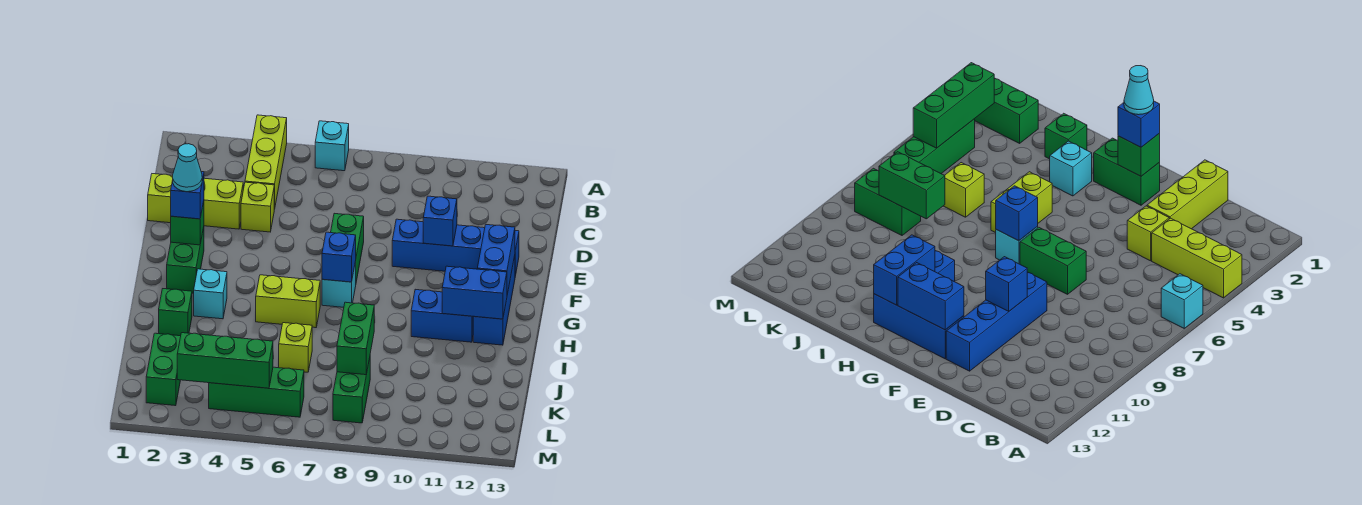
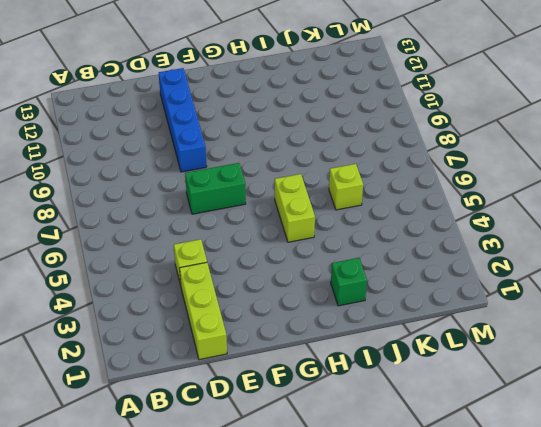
none -> lime 1x3 brick [245,115,287,209]
none -> cyan 1x1 brick [315,121,349,171]
none -> green 1x2 brick [167,227,204,293]

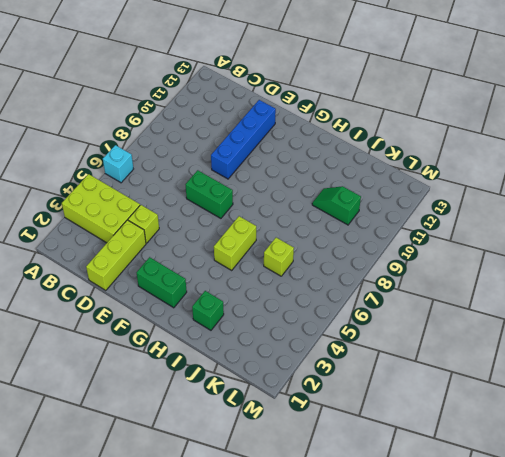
lime 2x3 brick [62,174,140,243] -> lime 1x3 brick [245,115,287,209]
green 1x2 slope [312,186,361,225] -> none
none -> blue 1x3 brick [473,256,515,345]
none -> cyan 1x1 brick [322,261,356,307]
none -> cyan 1x1 brick [194,269,227,319]

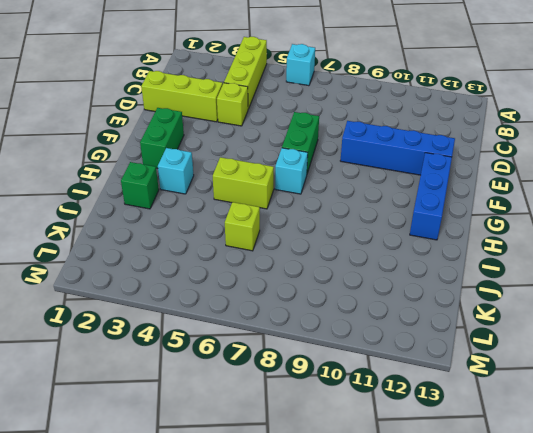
none -> blue 1x2 brick [411,289,473,342]
none -> green 1x2 brick [146,333,181,406]
none -> green 1x2 brick [333,358,370,423]

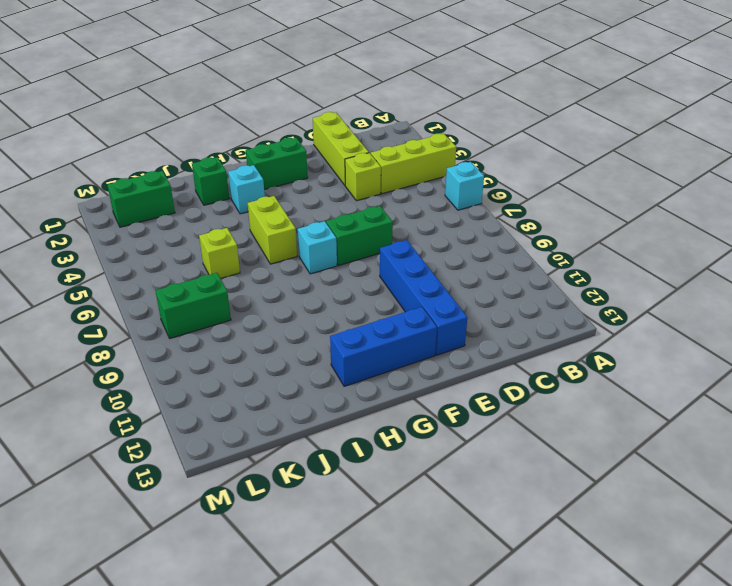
none -> blue 1x2 brick [411,289,473,342]
none -> green 1x3 brick [209,367,304,417]
none -> blue 1x1 brick [423,196,457,246]

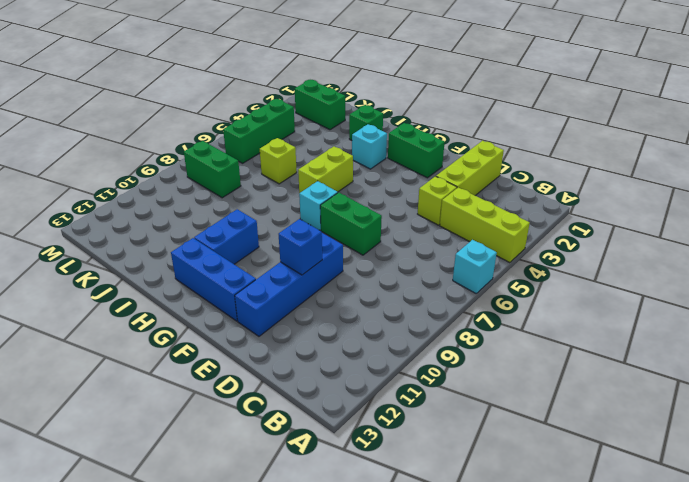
none -> green 1x1 brick [171,201,204,245]
none -> blue 1x2 brick [477,225,515,294]
none -> blue 1x1 brick [322,232,356,282]

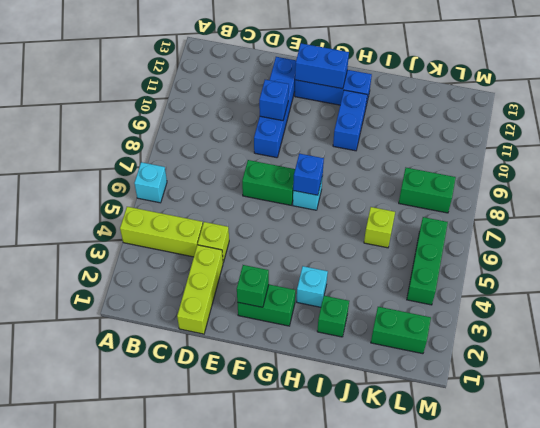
none -> lime 1x2 brick [256,275,320,328]
none -> blue 1x2 brick [442,266,507,319]
none -> green 1x2 brick [337,302,374,375]

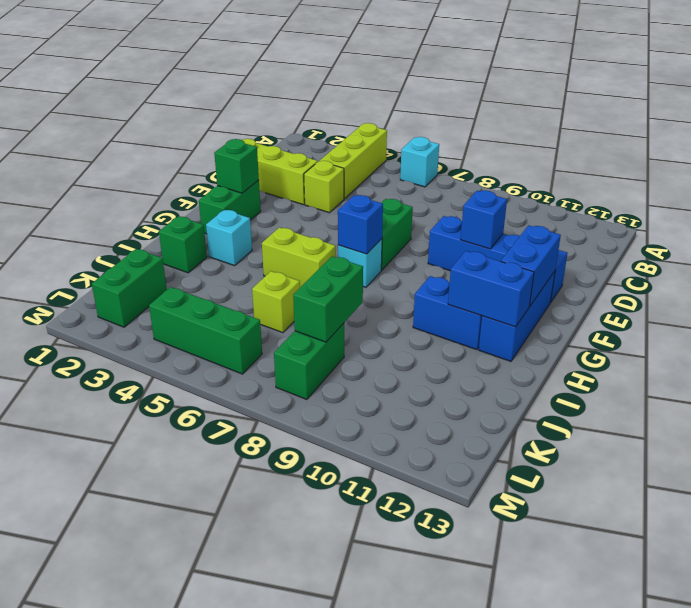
none -> green 1x3 brick [177,333,273,388]
none -> blue 1x1 brick [171,172,204,219]
none -> cyan 1x1 cone [173,144,202,192]

